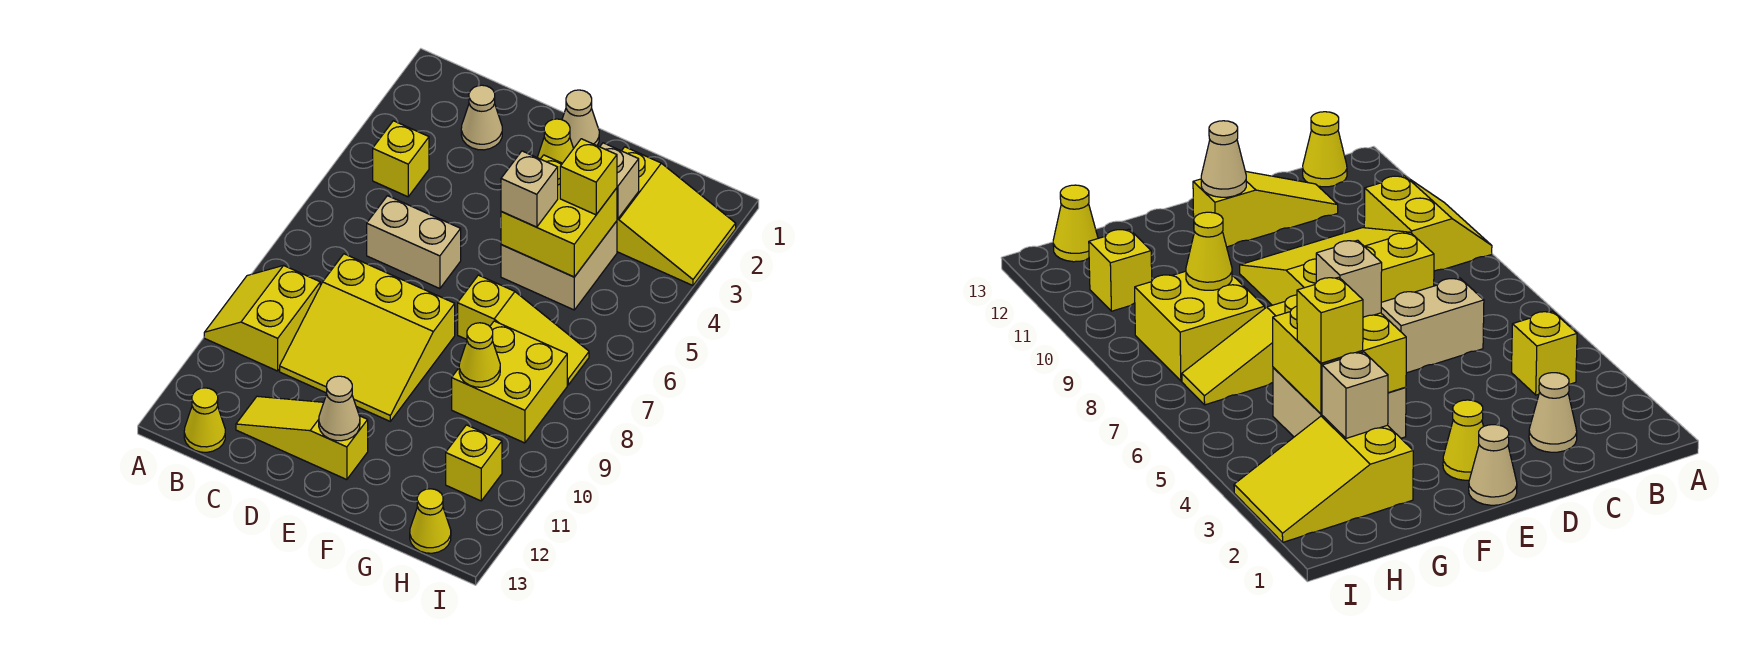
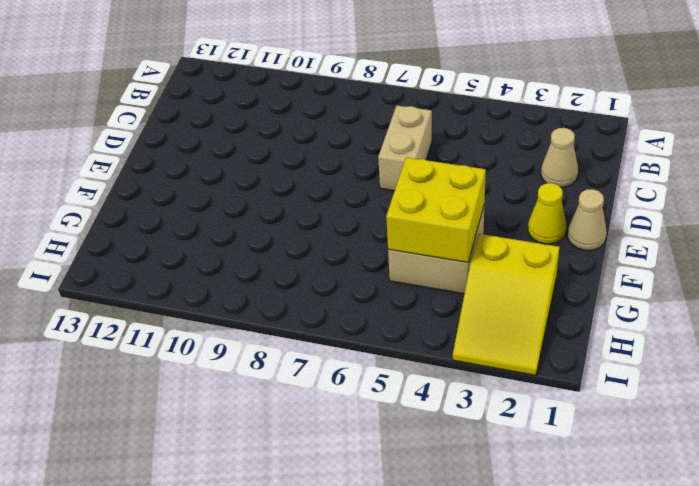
none -> yellow 2x2 slope [204,266,320,371]
none -> yellow 1x1 brick [373,121,429,197]
none -> yellow 1x1 cone [184,388,225,452]

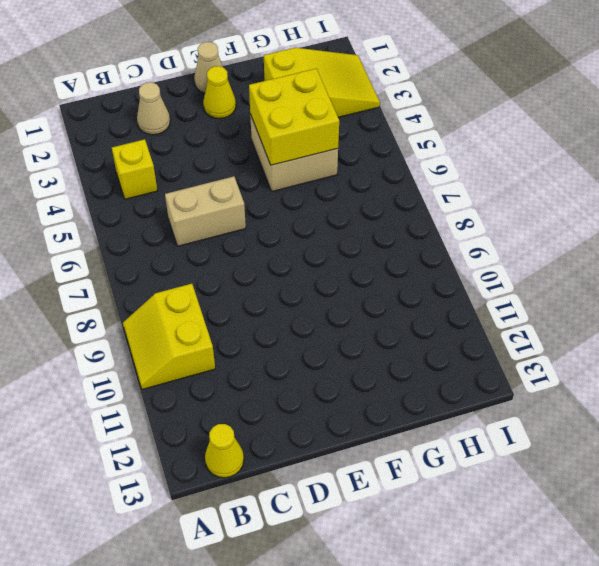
none -> yellow 3x3 slope [280,254,455,421]
none -> yellow 1x3 slope [236,396,368,480]
none -> yellow 1x3 slope [458,275,589,385]

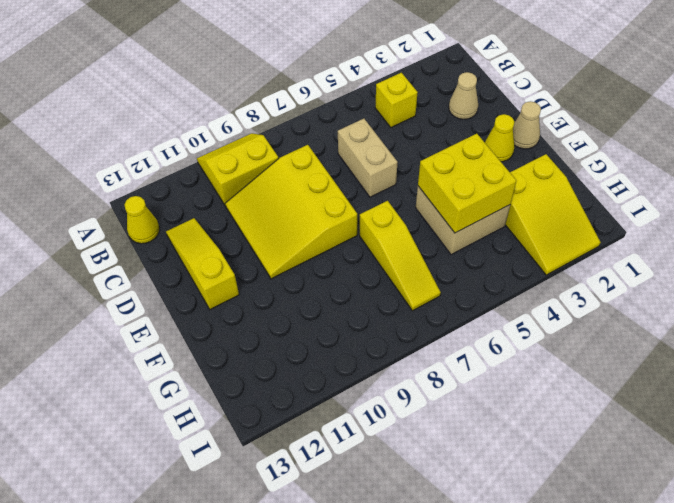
none -> yellow 2x2 brick [452,321,567,443]
none -> yellow 1x1 brick [446,425,502,501]
none -> yellow 1x1 cone [410,489,451,553]

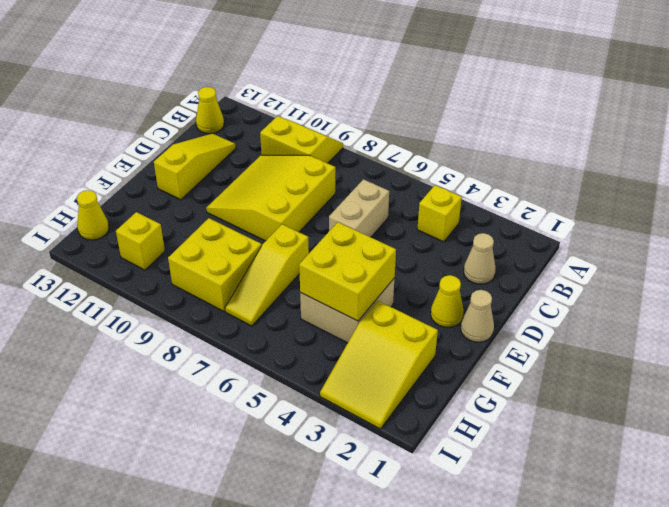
none -> tan 1x1 cone [319,376,360,441]
none -> tan 1x1 brick [600,143,639,219]
none -> yellow 1x1 cone [459,323,500,387]

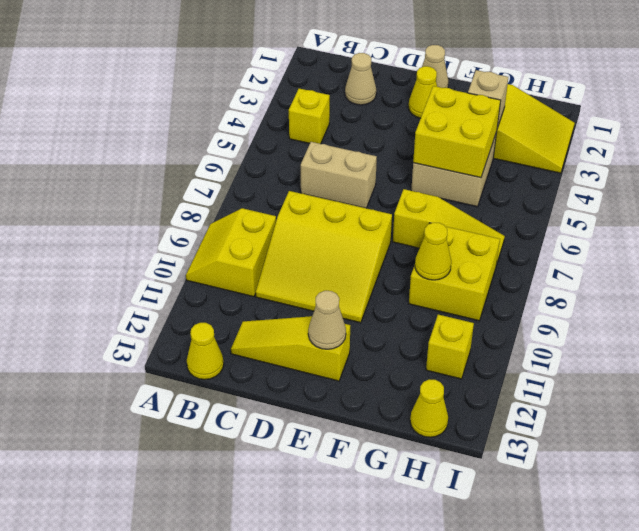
none -> tan 1x1 brick [501,151,558,227]
none -> yellow 1x1 brick [560,139,617,215]

